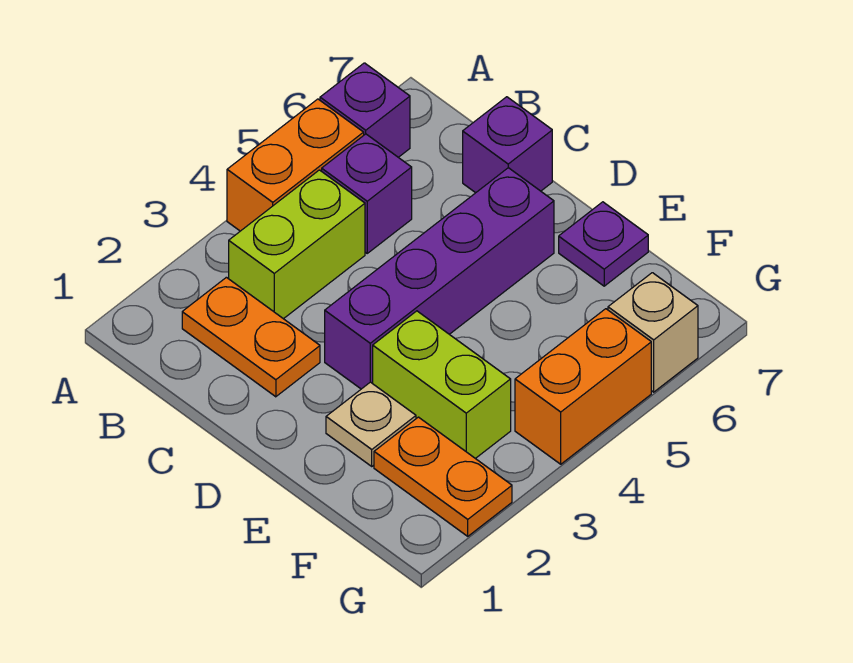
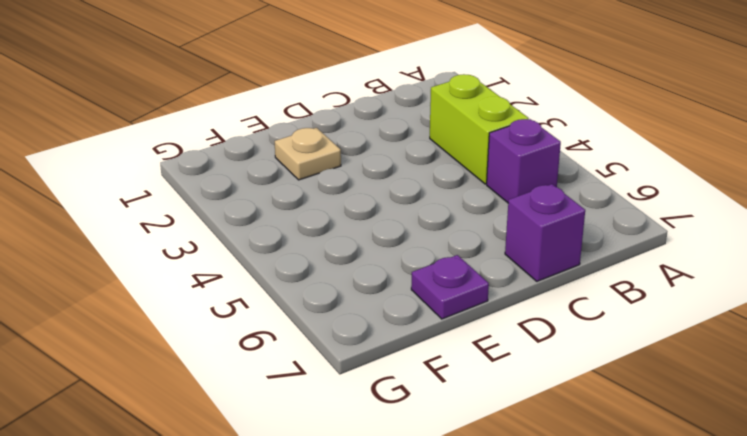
none -> orange 1x2 brick [227,99,364,231]
none -> purple 1x1 brick [320,63,410,157]
none -> orange 1x2 plate [182,277,320,397]

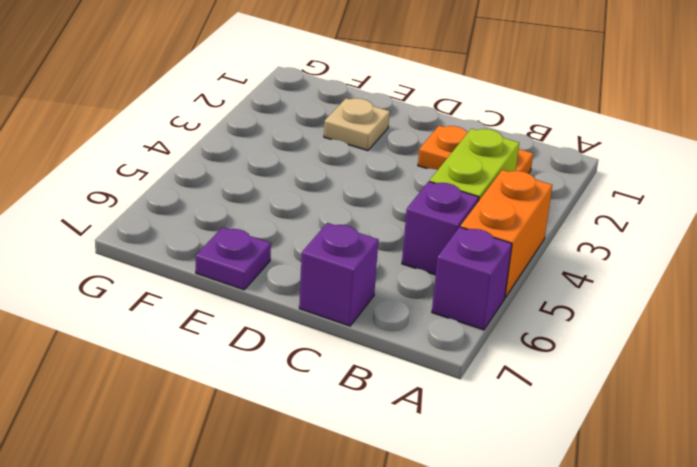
none -> purple 1x4 brick [325,168,554,389]
none -> lime 1x2 brick [373,311,511,459]
none -> orange 1x2 plate [374,417,512,536]

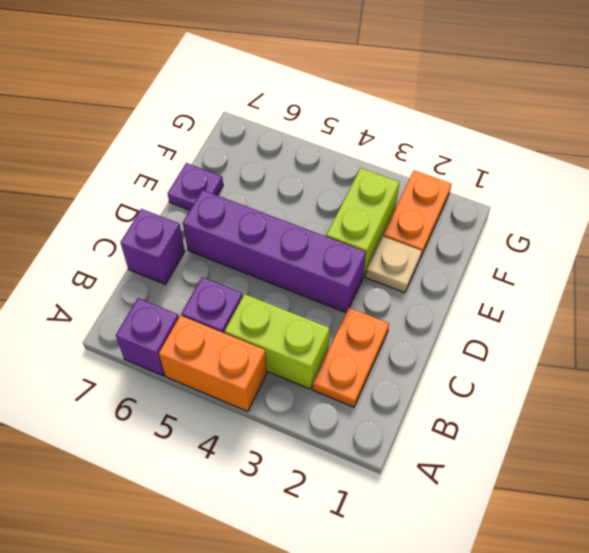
none -> orange 1x2 brick [515,309,651,464]
none -> tan 1x1 brick [608,273,698,392]

